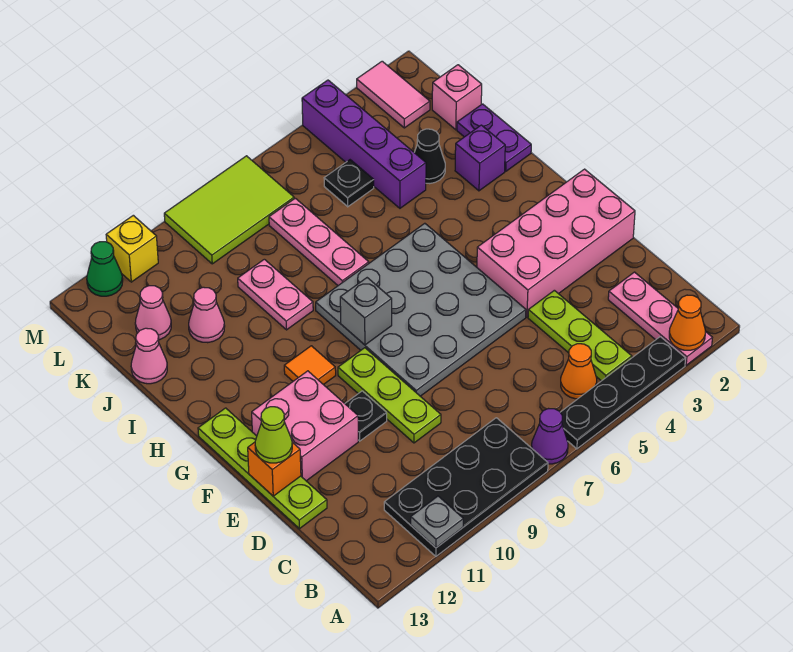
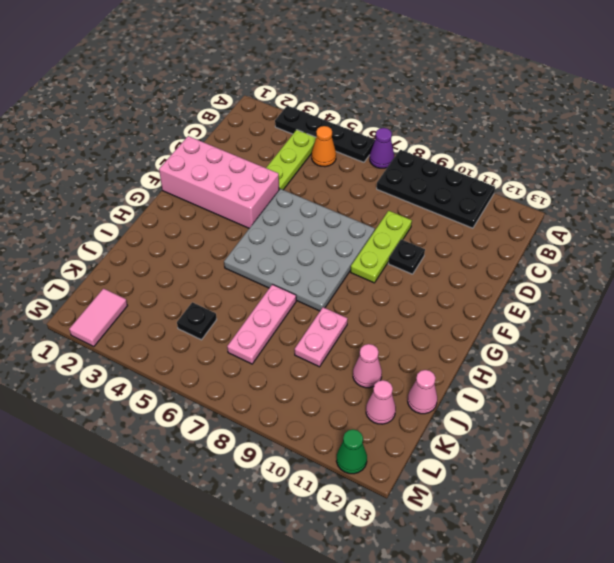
none -> pink 1x3 plate [608,272,712,365]
none -> lime 1x4 plate [198,408,327,529]
none -> pink 2x2 brick [252,371,358,481]
none -> orange 1x1 tile [284,346,336,385]

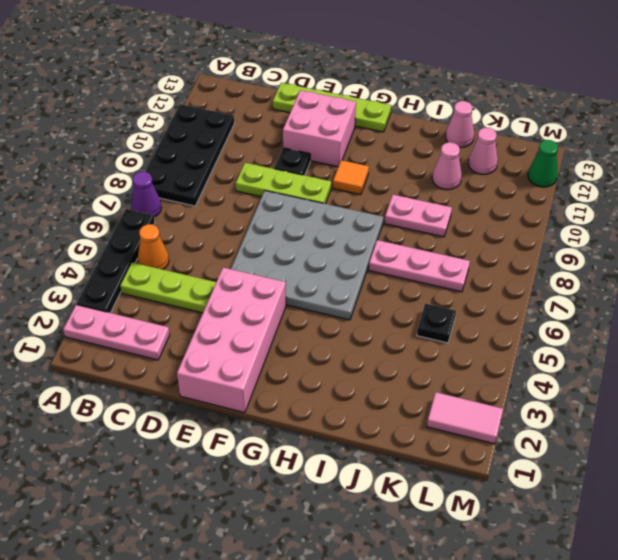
none -> purple 1x2 plate [457,104,531,171]
none -> purple 1x1 brick [455,125,505,191]
none -> black 1x1 cone [414,129,445,184]
none -> purple 1x4 brick [302,80,426,208]

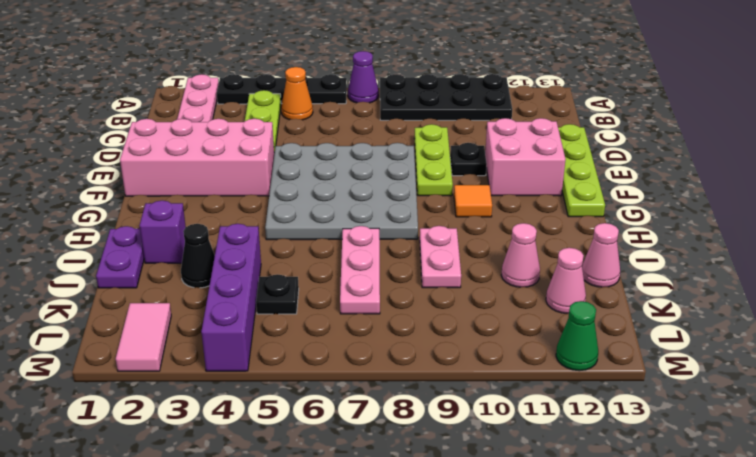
none -> pink 1x1 brick [432,65,482,130]
none -> lime 2x3 tile [164,156,294,264]
none -> yellow 1x1 brick [106,215,158,282]
none -> orange 1x1 cone [669,295,705,350]

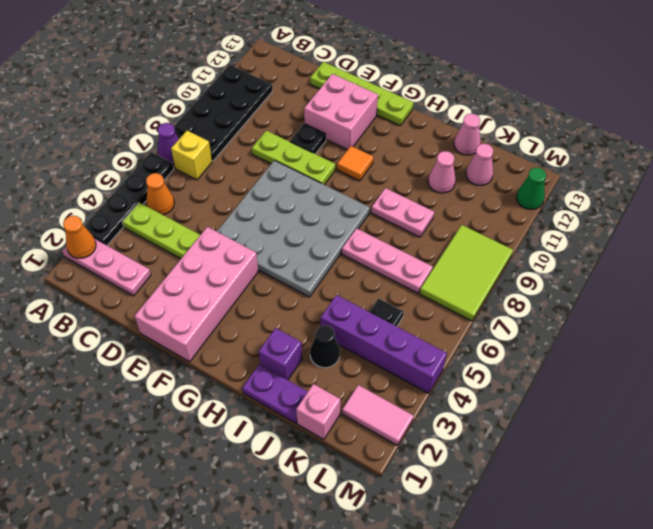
yellow 1x1 brick [171,131,212,180] -> yellow 1x1 brick moved to [106,215,158,282]
none -> grey 1x1 plate [411,496,463,548]
none -> orange 1x1 brick [248,442,301,496]
none -> grey 1x1 brick [340,278,392,345]
none -> lime 1x1 cone [255,407,292,463]

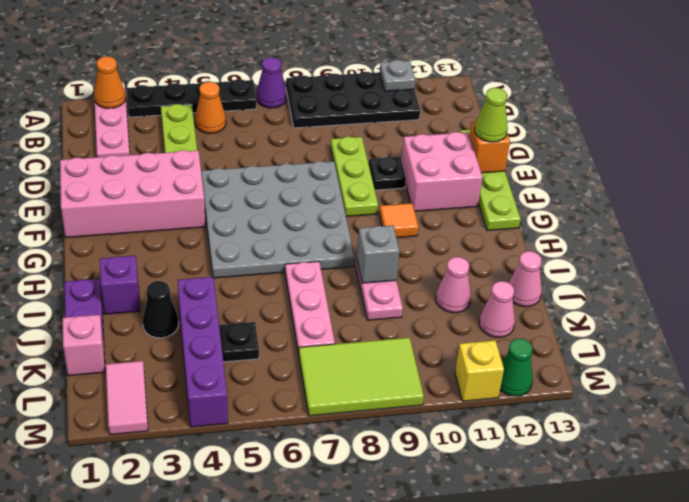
grey 1x1 brick [357,225,400,283] -> grey 1x1 brick moved to [340,278,392,345]

